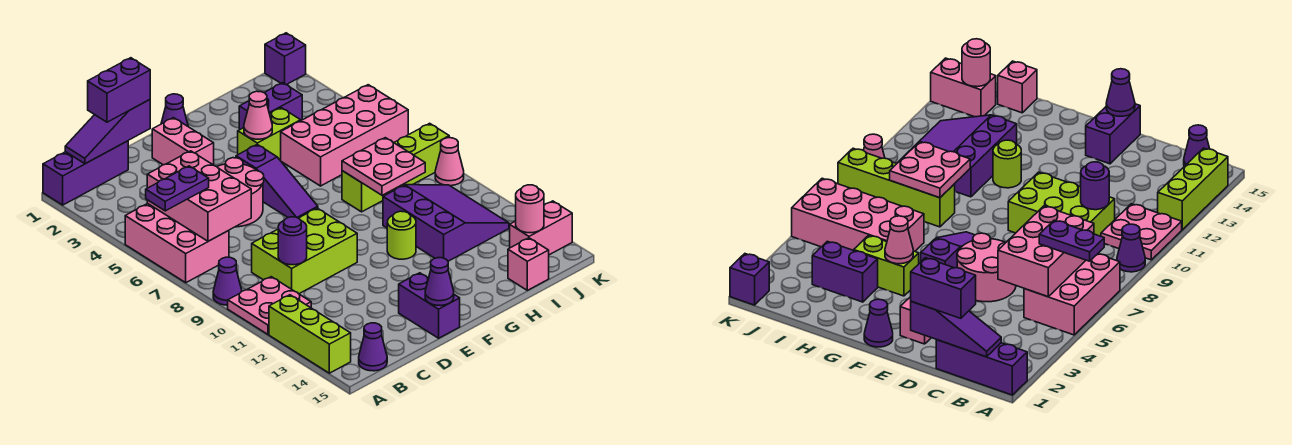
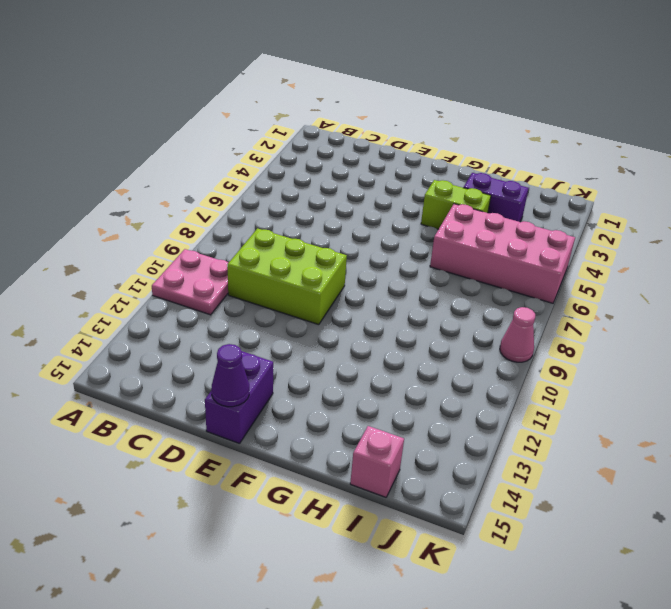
none -> purple 1x3 brick [43,141,128,205]
none -> pink 2x3 brick [125,204,229,283]
none -> purple 1x1 cone [213,257,242,305]
none -> lime 1x3 brick [269,295,351,373]

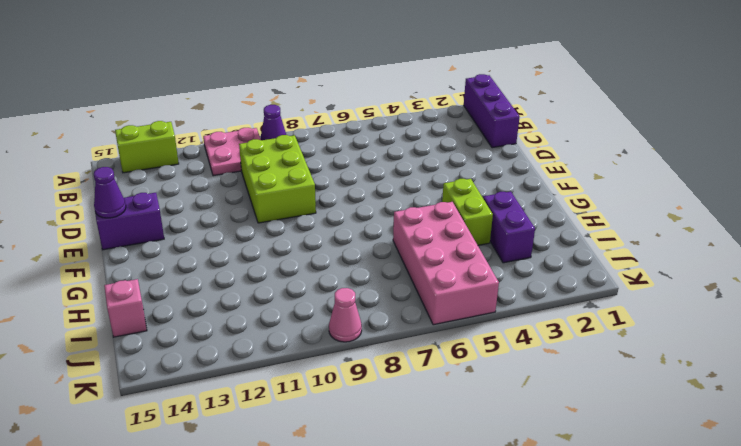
lime 1x2 brick [115,121,179,173] -> lime 1x3 brick [269,295,351,373]
none -> pink 2x3 brick [125,204,229,283]
none -> purple 1x1 cone [359,323,387,371]
none -> pink 2x2 round brick [217,158,264,227]
none -> pink 1x2 brick [152,118,214,165]

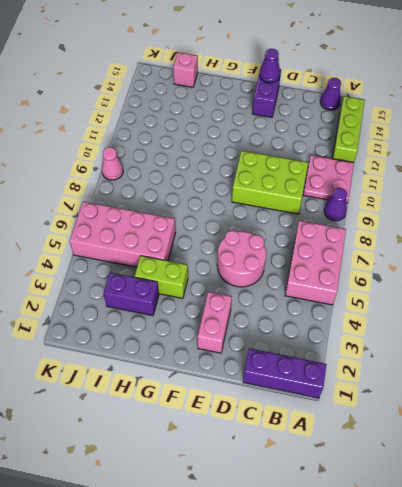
none -> purple 1x1 cone [161,94,188,126]
none -> purple 1x3 slope [236,144,318,218]
none -> lime 1x1 round brick [387,211,416,259]
none -> lime 1x4 brick [342,123,449,212]

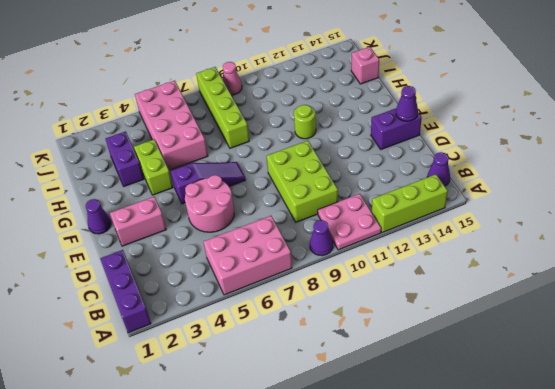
none -> purple 3x3 slope [383,185,509,261]
none -> pink 1x2 brick [510,201,572,255]
none -> purple 1x1 brick [265,33,306,85]
none -> purple 1x3 slope [65,100,150,164]

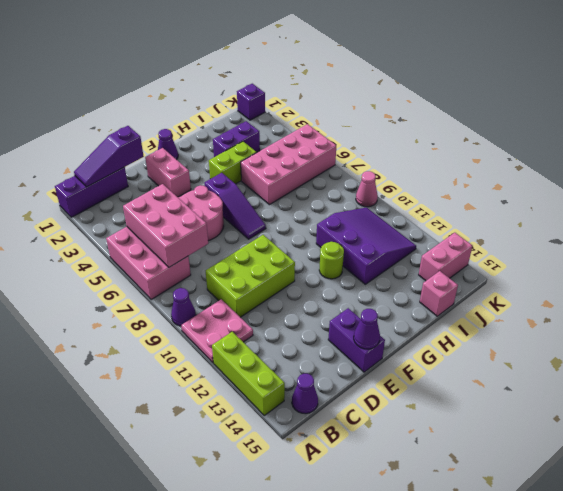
none -> lime 1x4 brick [342,123,449,212]
none -> purple 1x1 round brick [278,217,307,265]
none -> pink 1x1 cone [244,91,272,139]
none -> pink 2x2 plate [342,138,425,195]

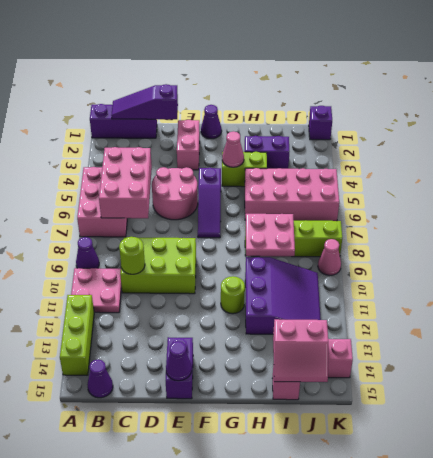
lime 1x1 round brick [119,237,145,274] -> purple 1x1 round brick [278,217,307,265]
pink 2x2 slope [273,319,328,382] -> pink 1x1 round brick [516,185,544,233]
none -> purple 1x2 plate [146,166,209,211]
none -> purple 1x2 brick [88,58,150,122]

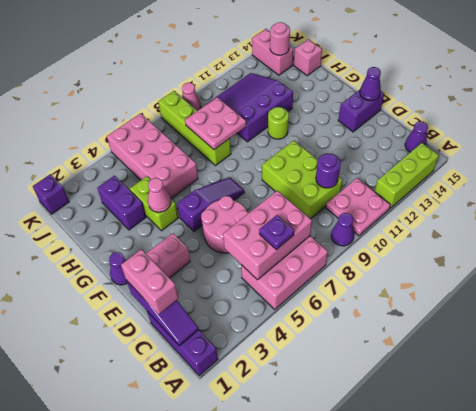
purple 1x1 plate [259,215,294,250] -> purple 1x2 plate [146,166,209,211]
pink 1x2 brick [121,249,178,314] -> purple 1x2 brick [88,58,150,122]

